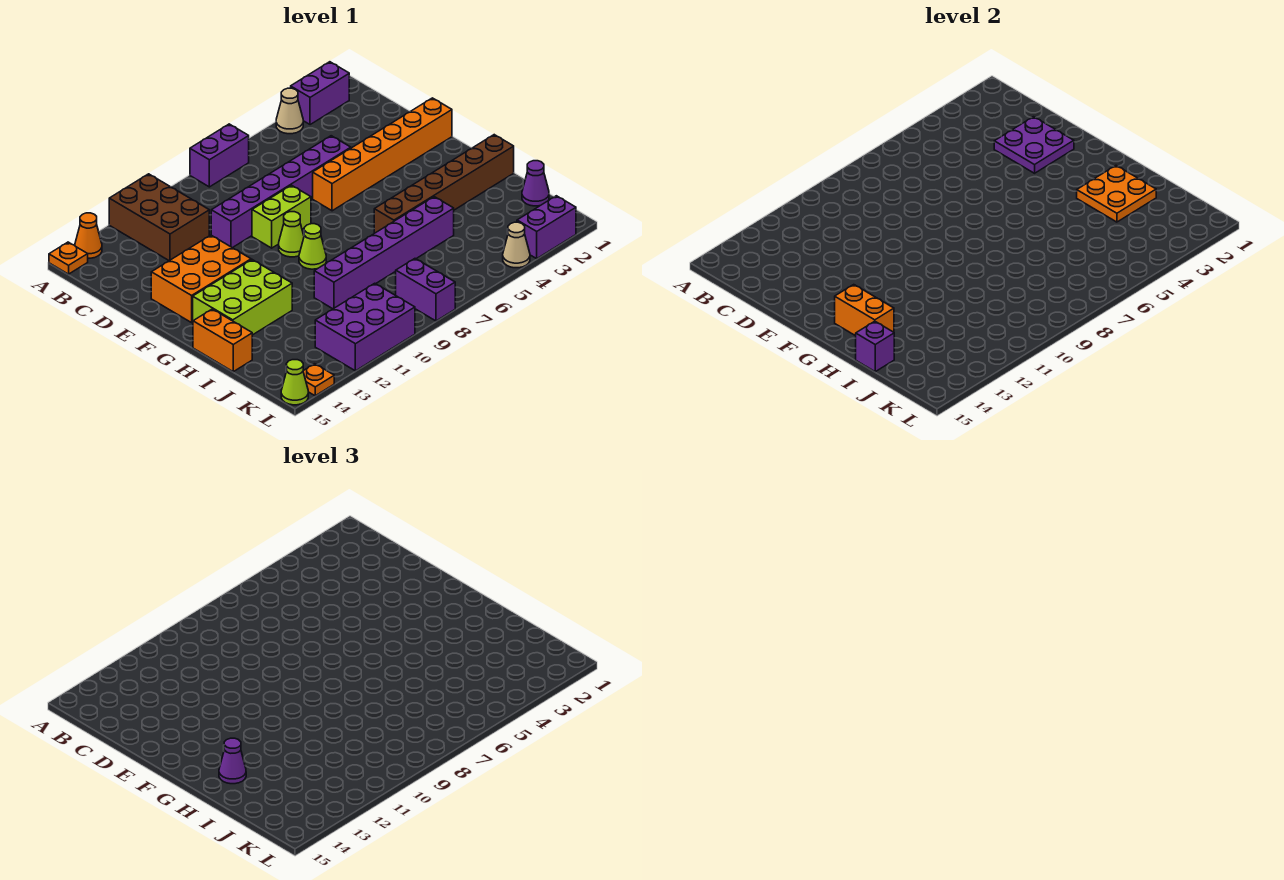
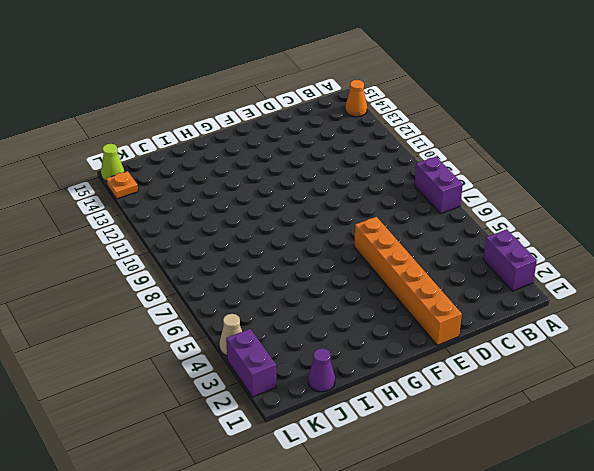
none -> tan 1x1 cone [276,88,303,134]
none -> brown 2x3 brick [109,174,209,261]
none -> orange 1x1 plate [49,242,88,274]

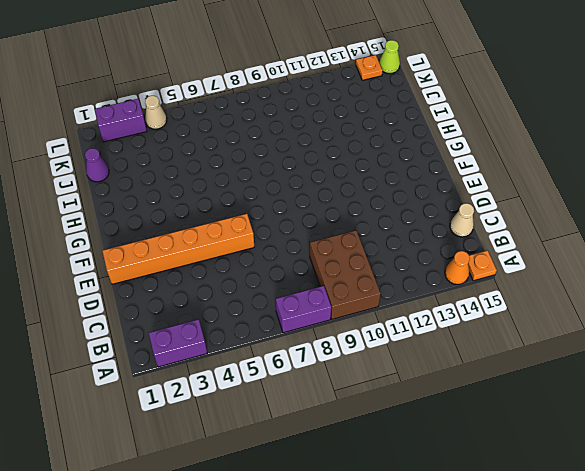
brown 2x3 brick [310,230,381,319] -> brown 2x3 brick moved to [109,174,209,261]
tan 1x1 cone [450,203,474,237] -> tan 1x1 cone moved to [276,88,303,134]
none -> purple 1x6 brick [211,136,351,248]
none -> lime 1x2 brick [252,185,311,248]
none -> orange 2x3 brick [151,235,251,323]

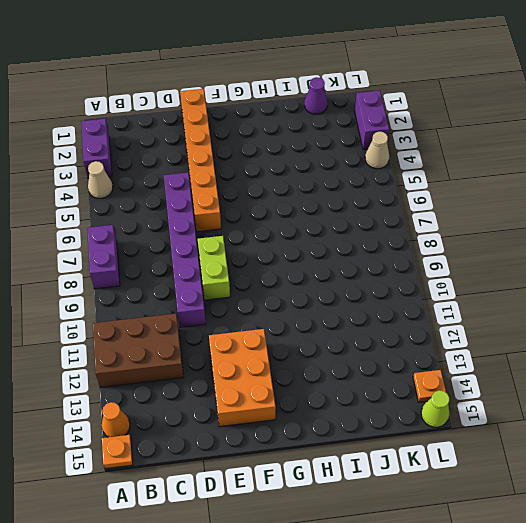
none -> lime 1x1 cone [279,212,304,257]
none -> lime 1x1 cone [299,224,326,269]
none -> lime 2x3 brick [193,260,292,335]

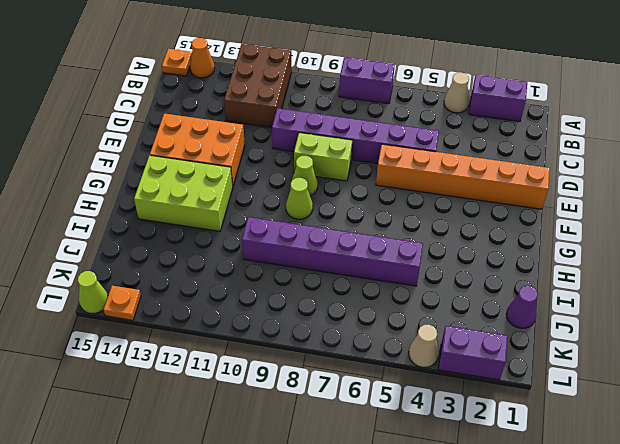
none -> brown 1x6 brick [374,135,514,233]
none -> orange 1x2 brick [193,309,252,372]
none -> purple 1x2 brick [396,259,455,321]

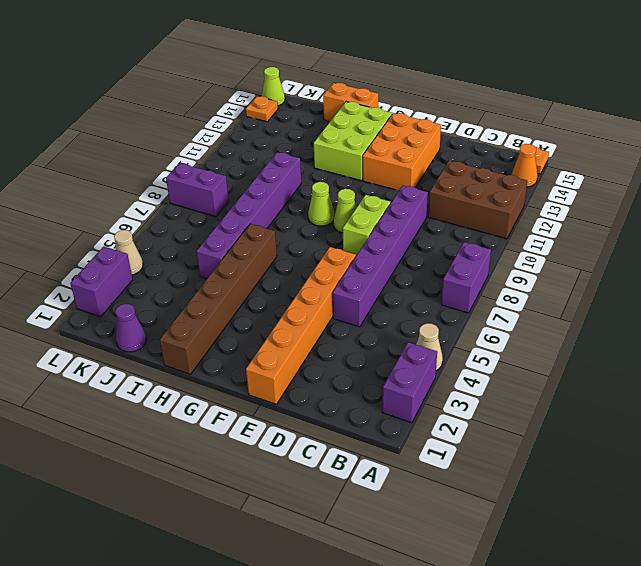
none -> purple 2x3 brick [315,283,415,371]
none -> purple 2x2 plate [994,117,1074,173]
none -> orange 1x2 brick [835,285,894,336]

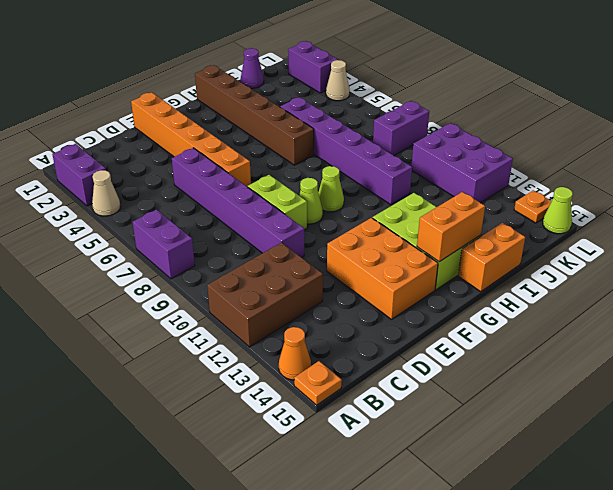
none -> purple 2x2 plate [994,117,1074,173]
none -> orange 2x2 plate [1077,166,1156,222]
none -> purple 1x1 brick [856,321,894,372]

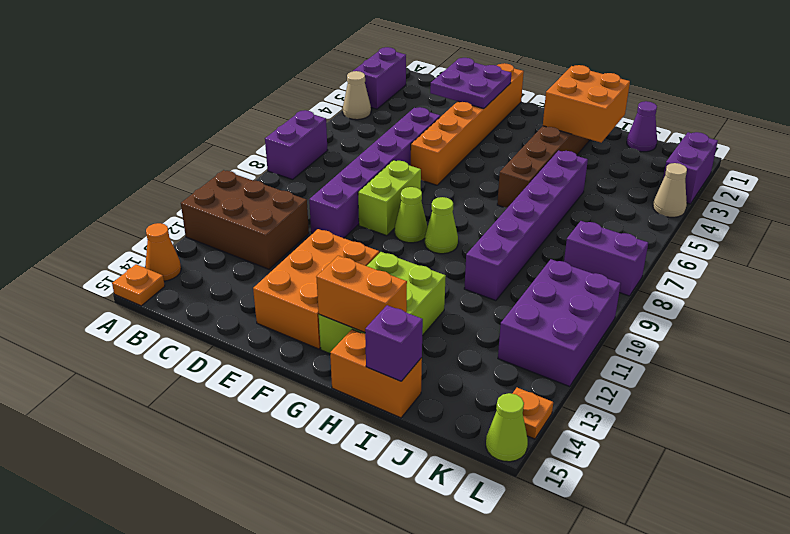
orange 2x2 brick [543,65,630,142] -> orange 2x2 plate [1077,166,1156,222]
none -> purple 1x1 cone [219,738,246,784]

